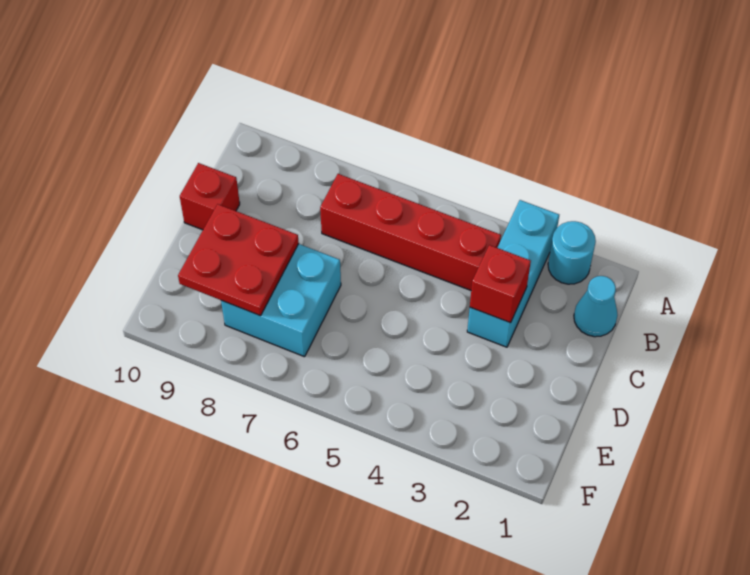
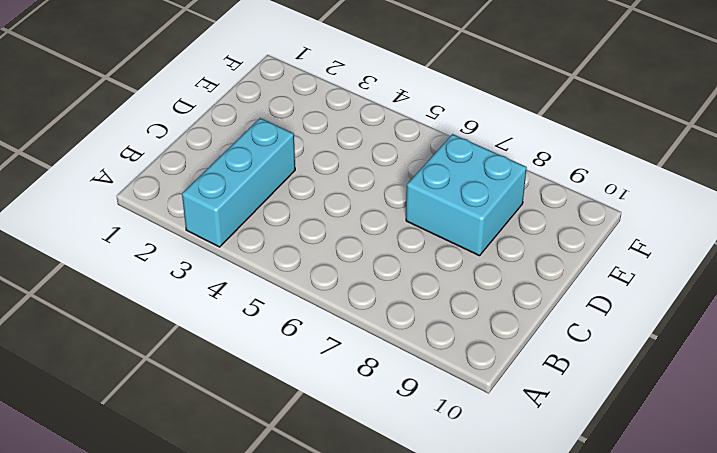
none -> cyan 1x1 round brick [548,221,596,284]
none -> cyan 1x1 cone [574,276,618,337]

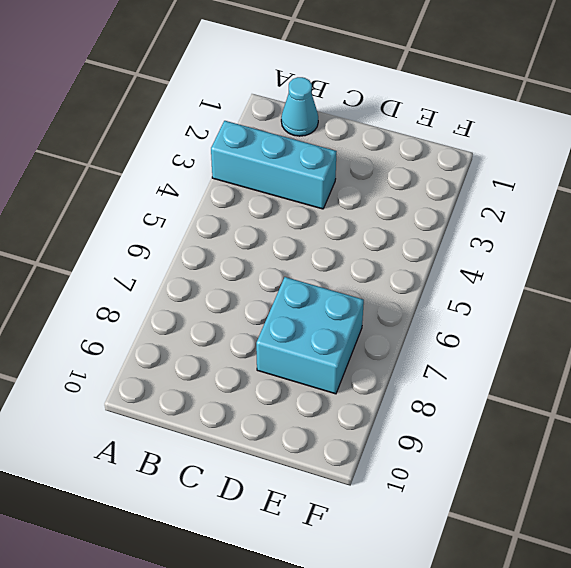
none -> cyan 1x1 round brick [548,221,596,284]
none -> red 1x4 brick [320,174,501,290]

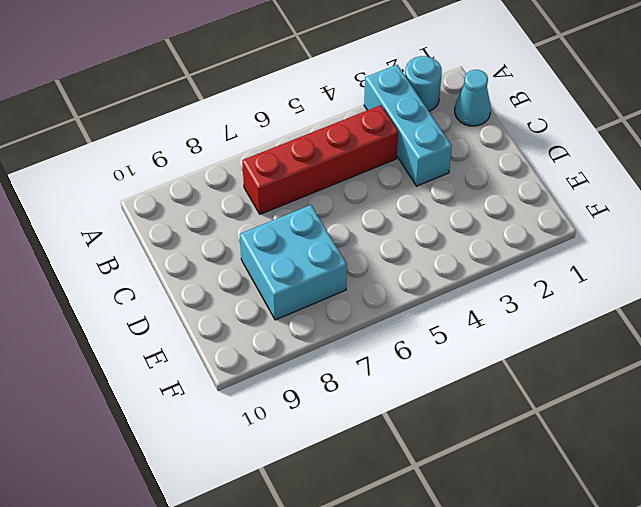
none -> red 1x1 brick [180,163,240,230]
none -> red 1x1 brick [470,245,531,323]

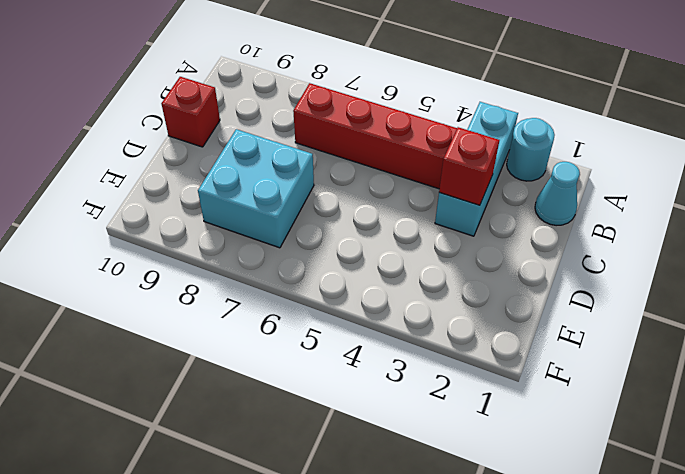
none -> red 2x2 plate [178,204,299,316]

